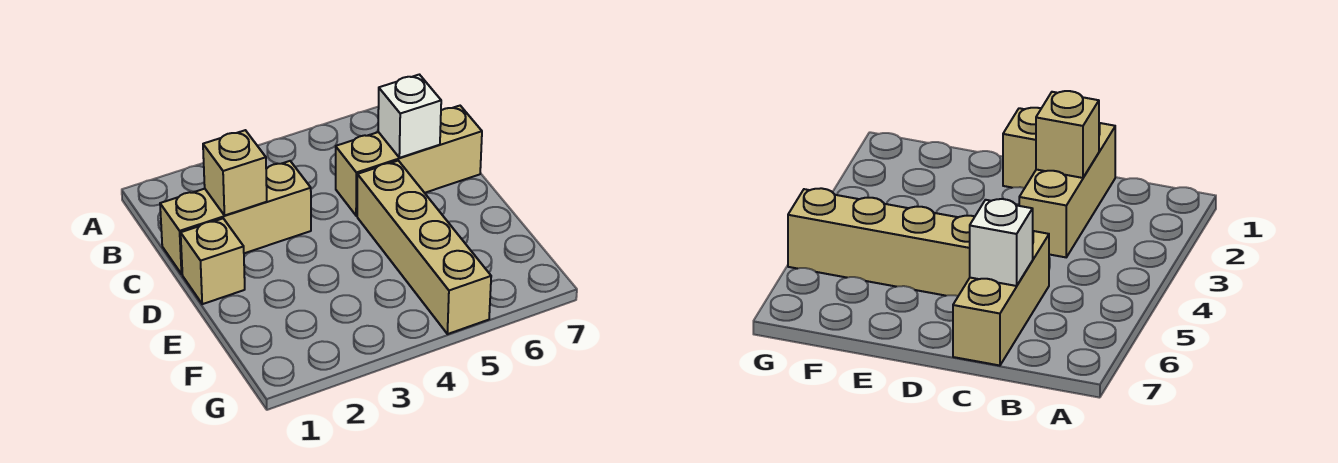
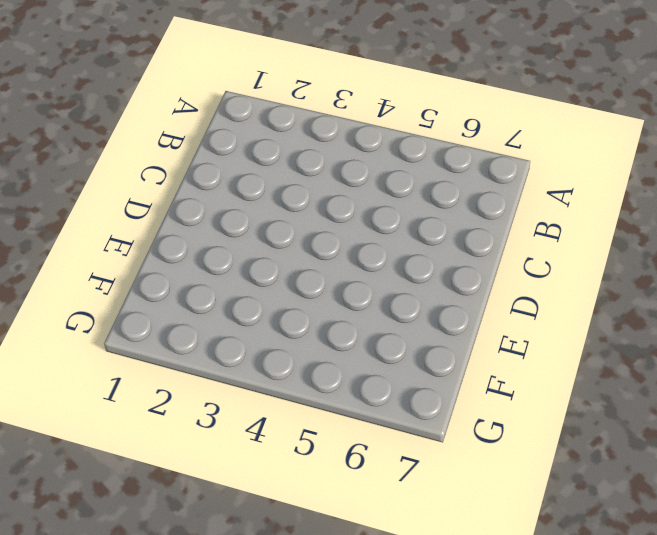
none -> tan 1x3 brick [160,161,311,274]
none -> tan 1x3 brick [336,106,482,216]

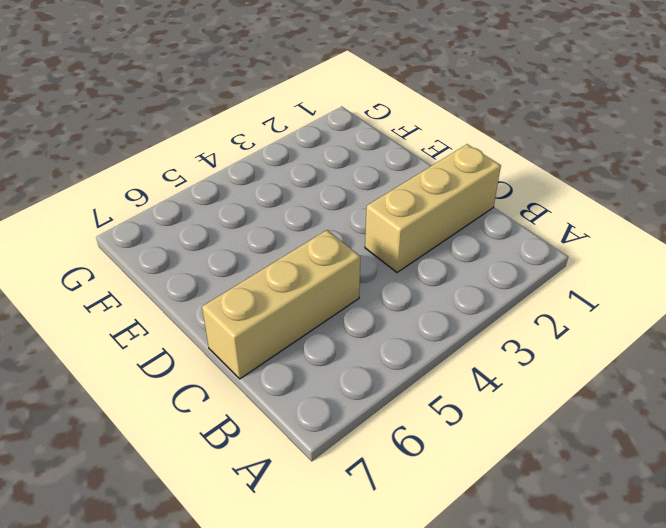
none -> tan 1x1 brick [181,219,245,304]
none -> tan 1x4 brick [357,161,491,334]

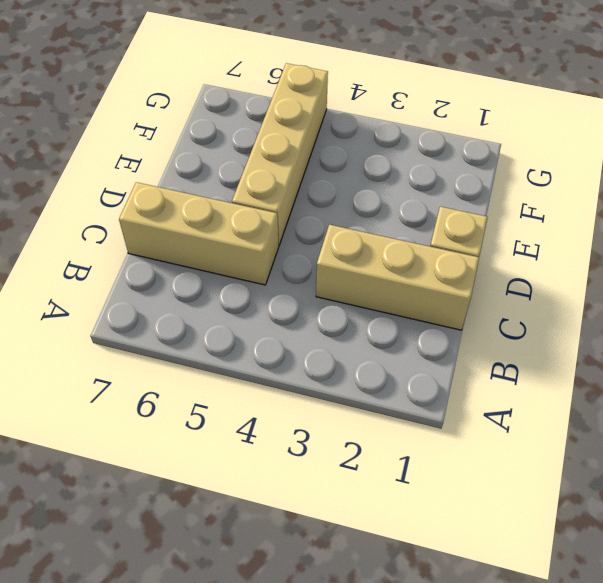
none -> tan 1x1 brick [203,130,267,216]
none -> white 1x1 brick [378,75,441,158]

